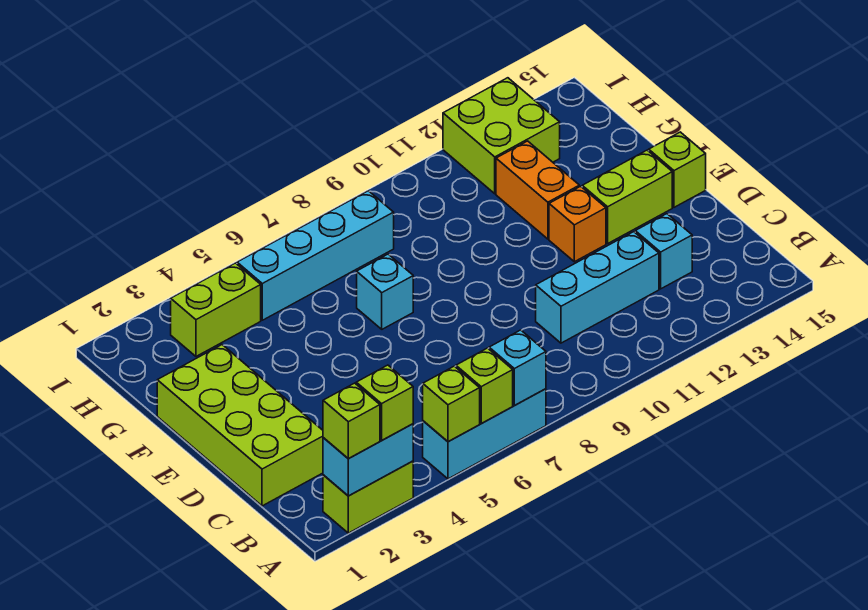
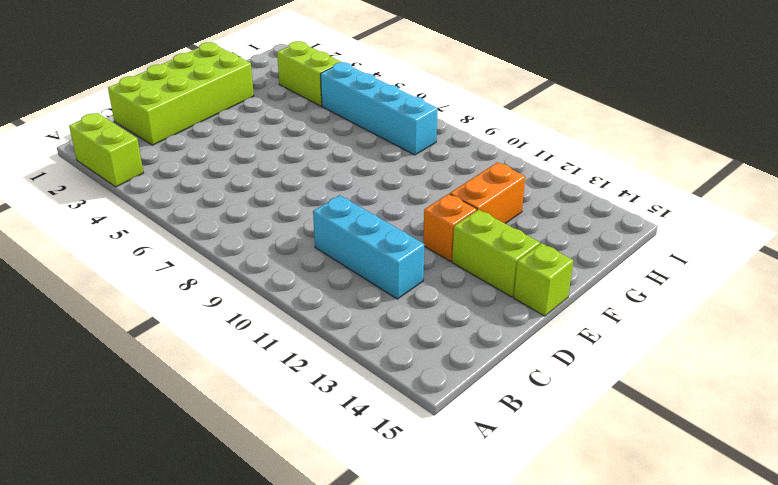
none -> cyan 1x3 brick [423,389,546,479]
none -> cyan 1x1 brick [635,214,692,289]
none -> cyan 1x1 brick [357,254,413,329]

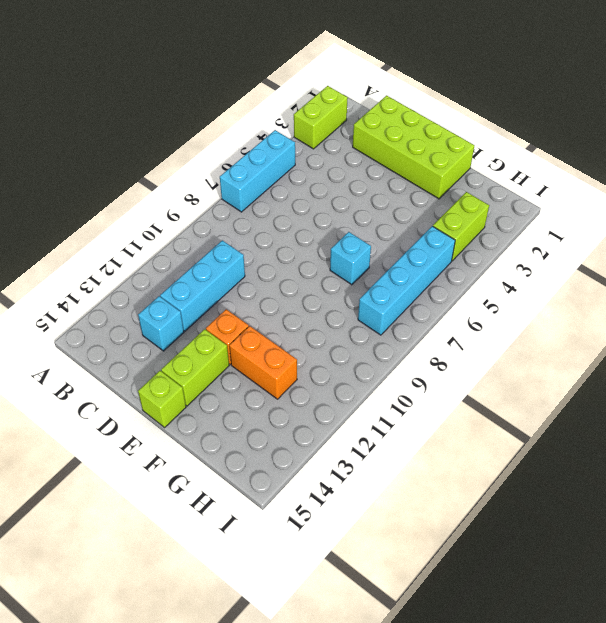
none -> lime 2x2 brick [443,78,560,194]
none -> cyan 1x2 brick [323,424,413,496]
none -> lime 1x1 brick [423,366,480,442]

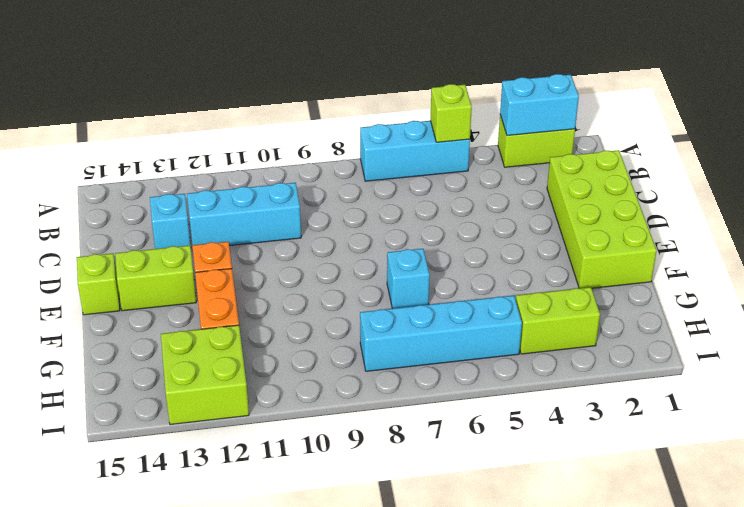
none -> lime 1x1 brick [456,348,513,424]
none -> cyan 1x1 brick [489,330,546,405]
none -> lime 1x1 brick [323,383,380,458]

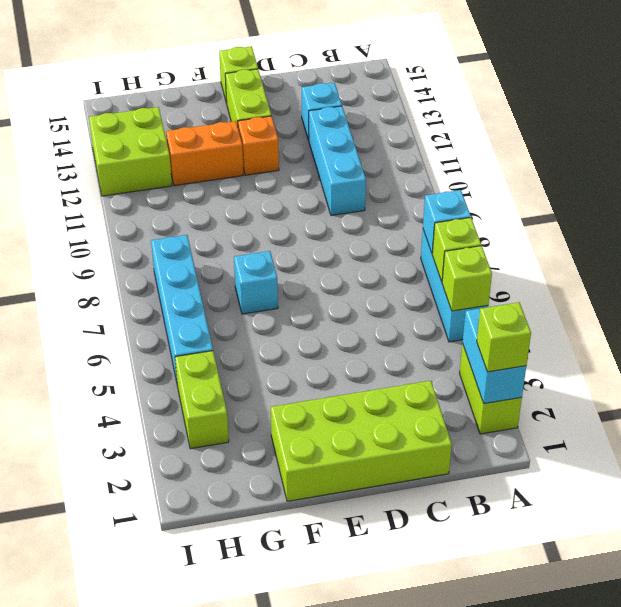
none -> lime 1x1 brick [356,365,413,440]

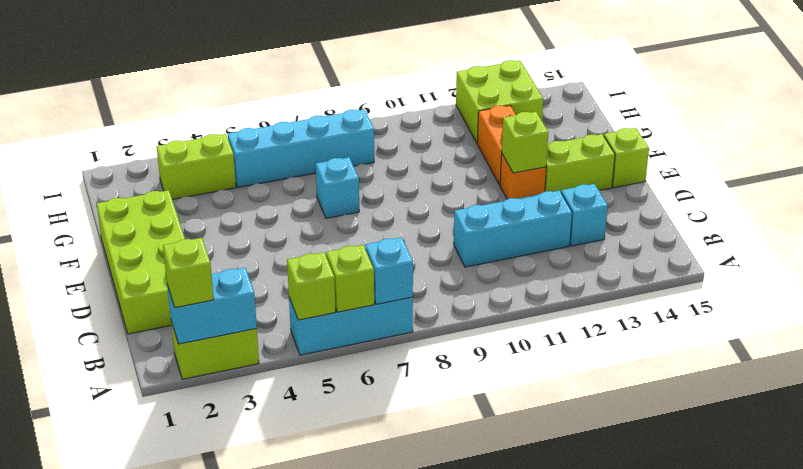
lime 1x1 brick [502,112,548,173] -> lime 1x1 brick moved to [356,365,413,440]

